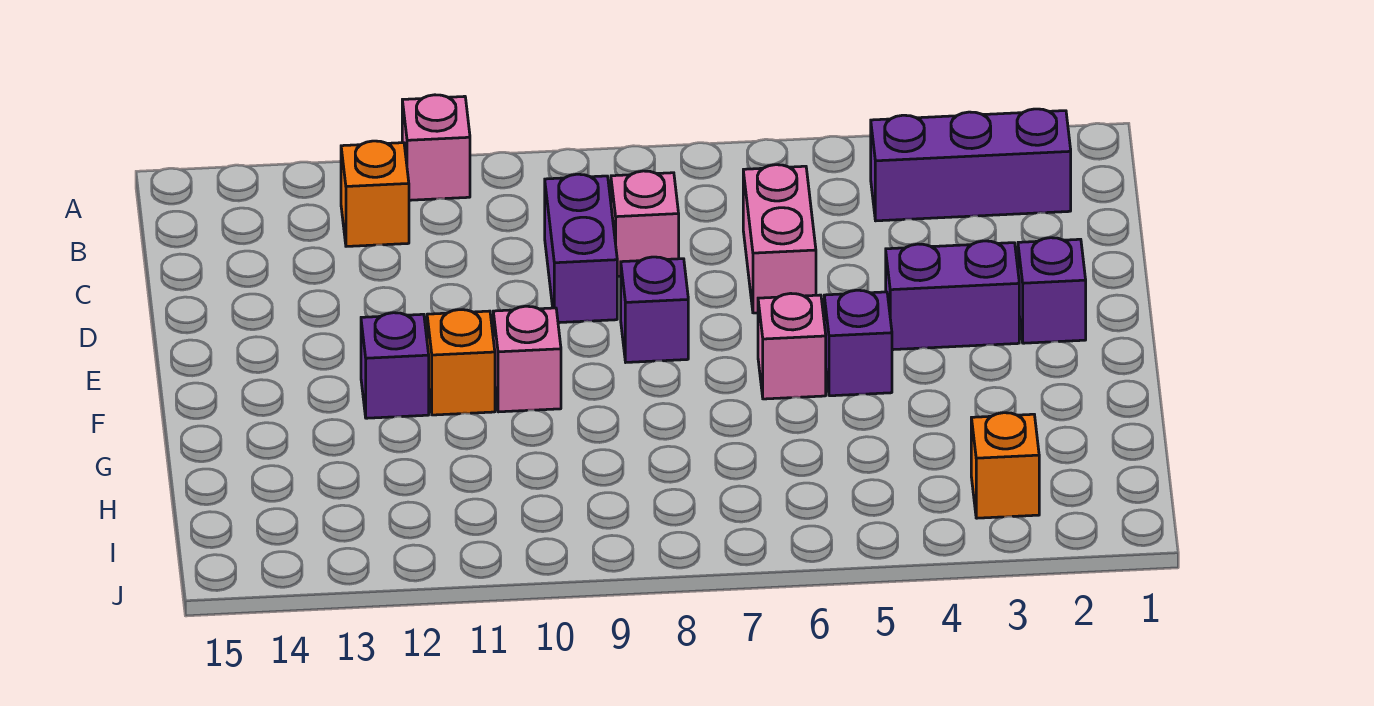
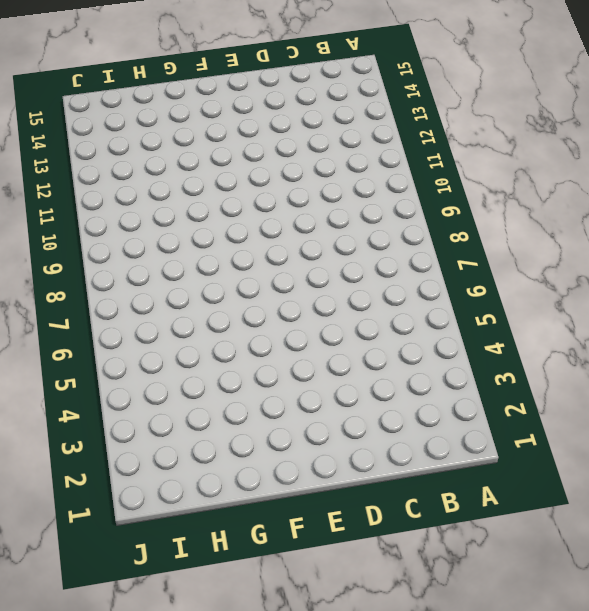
none -> pink 1x1 brick [402,95,470,200]
none -> purple 1x3 brick [871,109,1071,221]
none -> orange 1x1 brick [341,141,409,246]

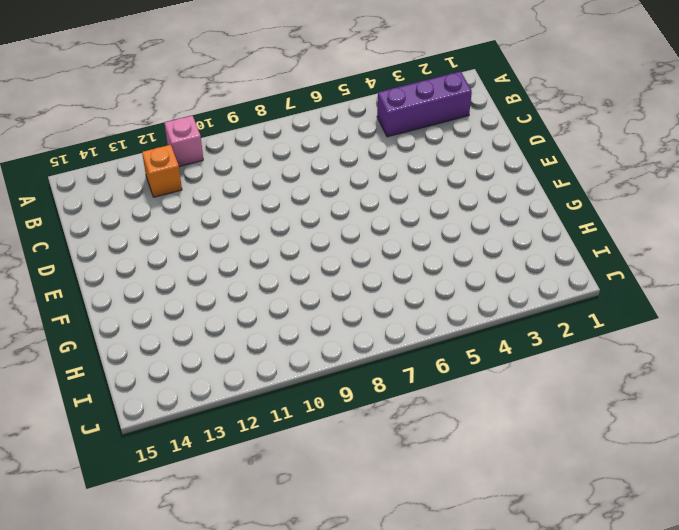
none -> pink 1x2 brick [743,165,816,313]
none -> pink 1x1 brick [611,171,679,277]
none -> purple 1x2 brick [545,174,617,323]

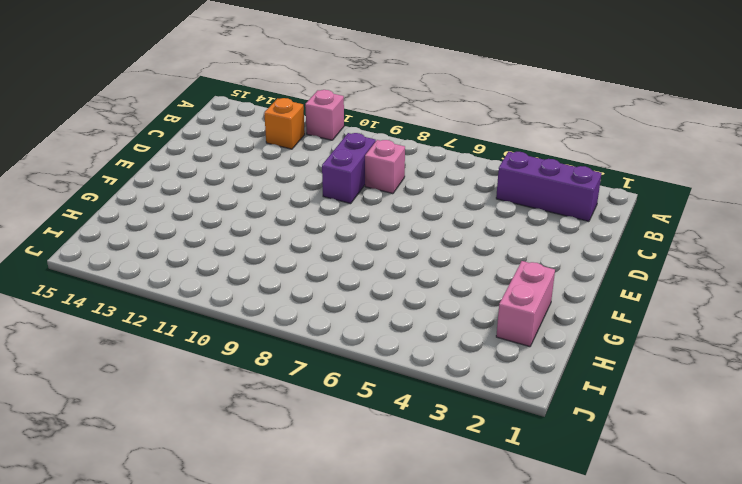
pink 1x2 brick [496,261,555,347] -> pink 1x2 brick moved to [743,165,816,313]
none -> purple 1x1 brick [1018,238,1086,343]
none -> purple 1x2 brick [886,241,1019,350]
none -> purple 1x1 brick [621,257,688,362]

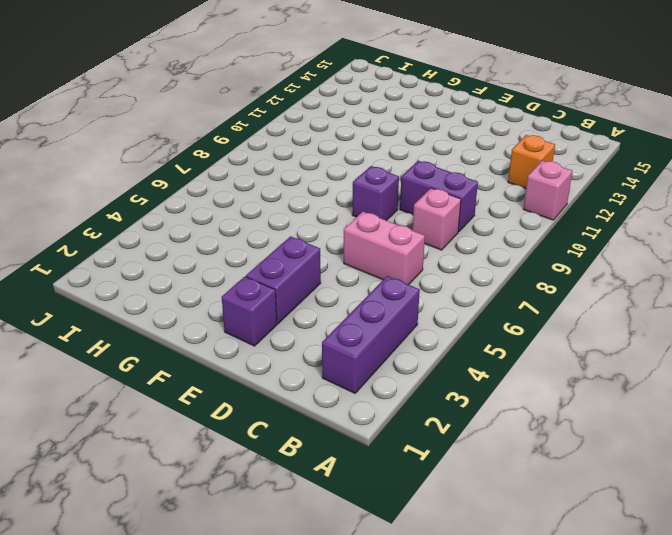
none -> purple 1x1 brick [824,290,892,396]
none -> pink 1x1 brick [758,293,826,399]
none -> pink 1x1 brick [493,306,561,412]

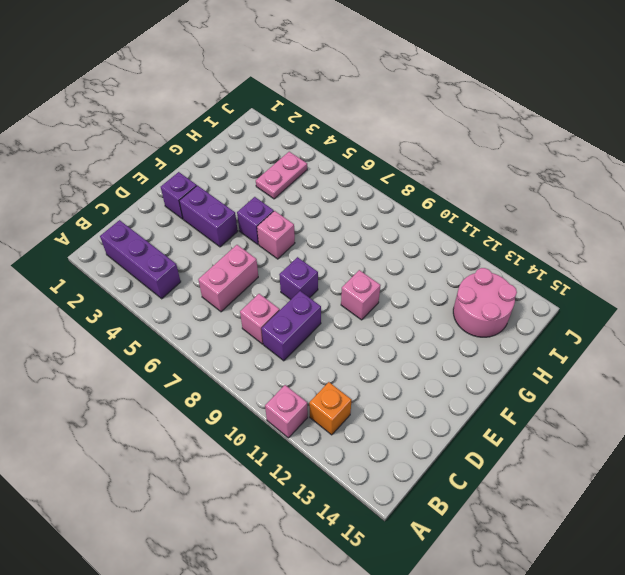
pink 1x2 plate [256,152,307,199] -> none
pink 2x2 round brick [453,268,517,337] -> none
none -> orange 1x1 brick [427,310,495,415]
none -> purple 1x1 brick [361,313,429,418]
none -> orange 1x1 brick [971,413,1039,518]

